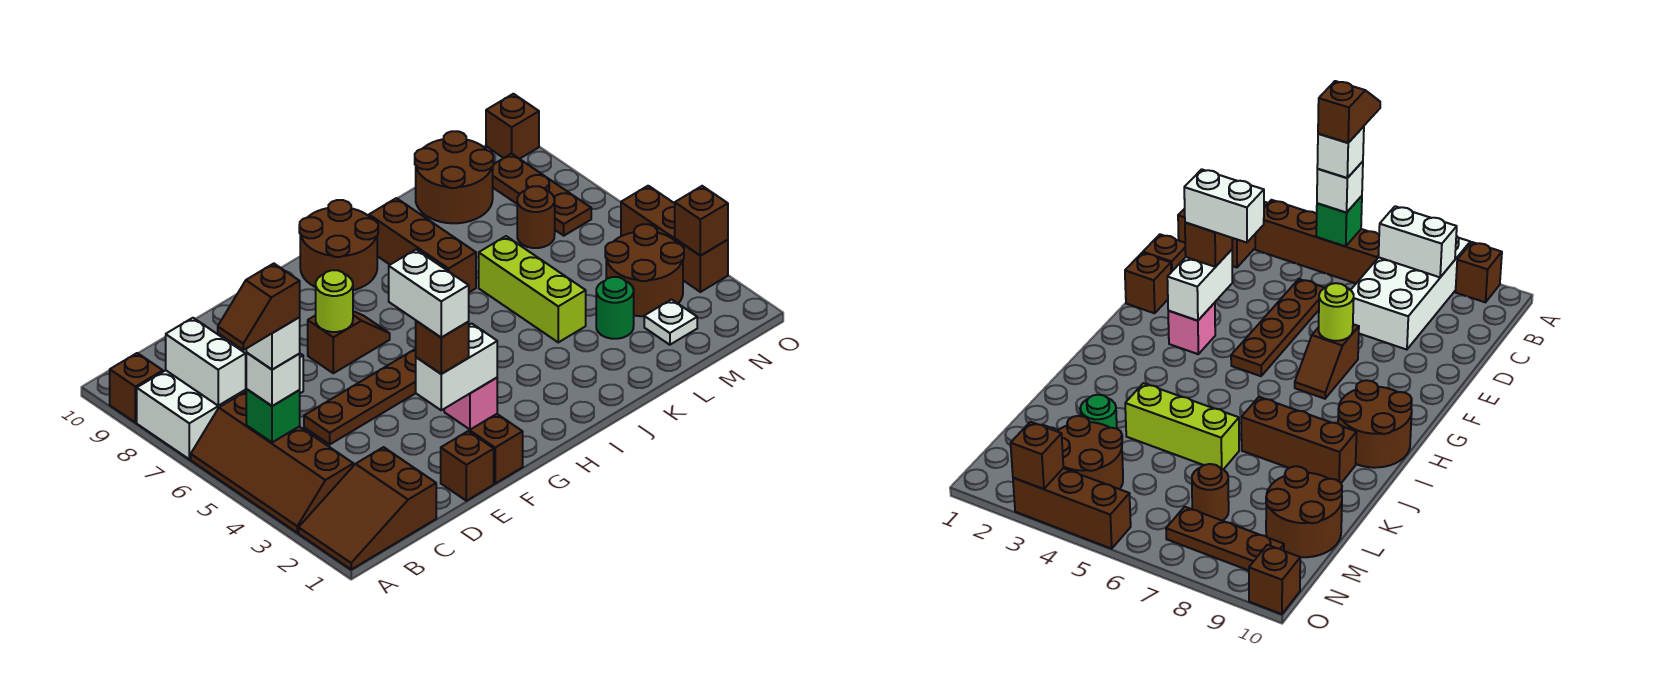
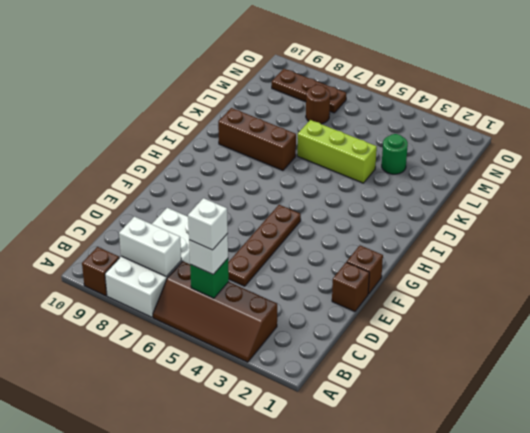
none -> brown 2x3 slope [299,447,436,569]
none -> brown 1x2 slope [308,311,390,373]
none -> pink 1x1 brick [444,378,497,430]
none -> brown 2x2 round brick [299,200,378,290]

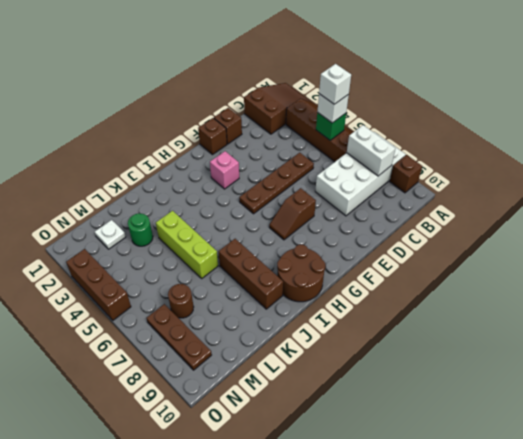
none -> brown 2x2 round brick [415,131,493,223]
none -> brown 2x2 round brick [605,224,684,316]
none -> brown 1x1 brick [486,94,539,159]
none -> white 1x2 brick [416,324,497,410]

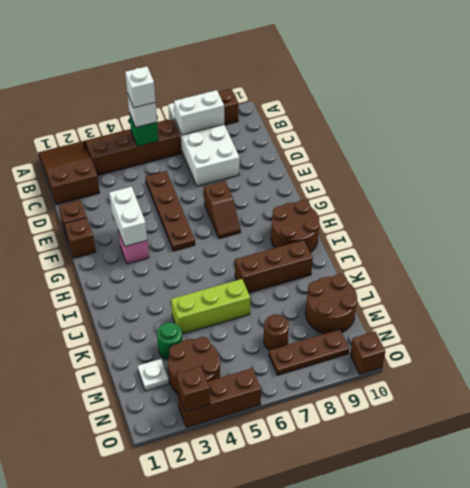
none -> lime 1x1 round brick [316,270,353,332]
none -> brown 1x1 brick [416,321,469,374]
none -> white 1x2 brick [389,250,469,338]
none -> brown 1x2 slope [218,264,300,350]

